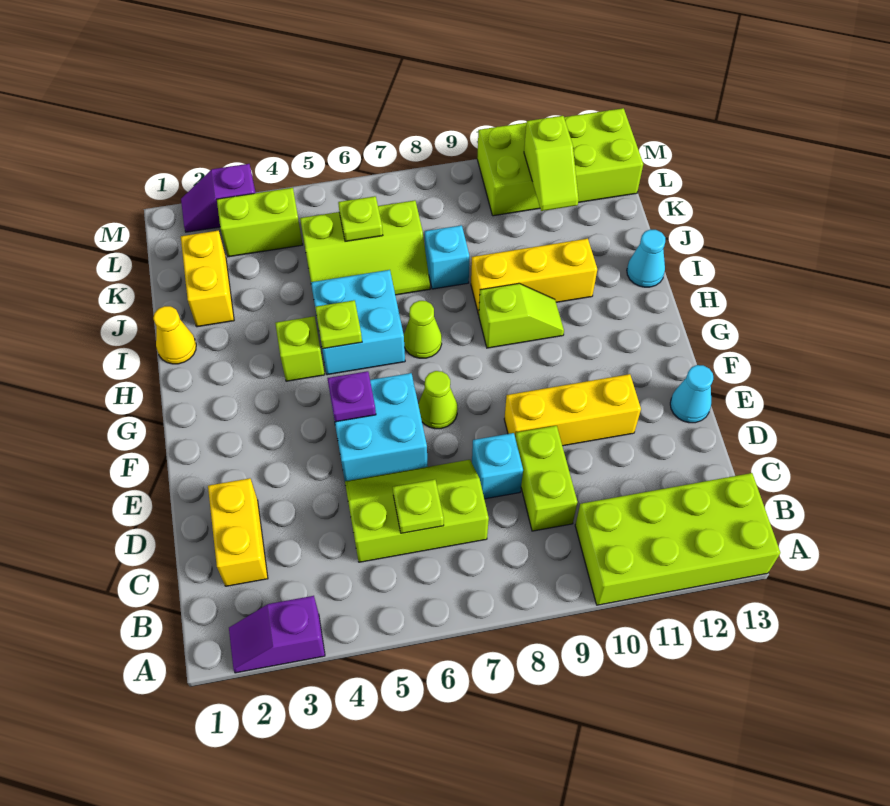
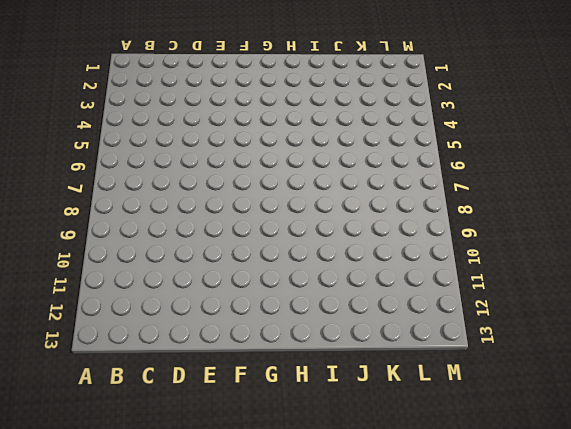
none -> purple 1x2 slope [229,596,325,673]
none -> lime 2x4 brick [575,473,780,605]
none -> yellow 1x2 brick [208,478,268,586]

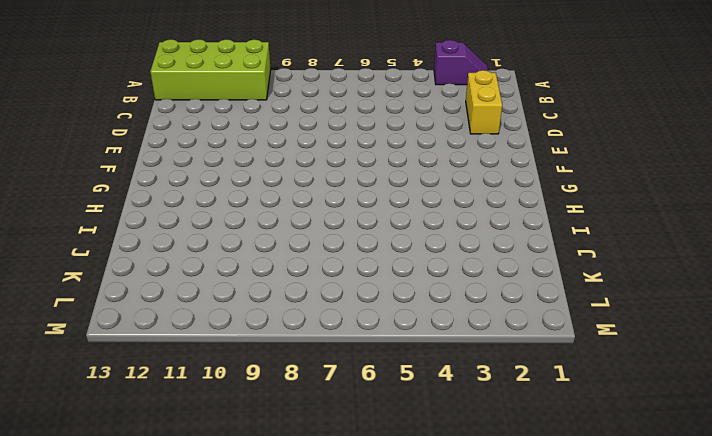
none -> lime 2x3 slope [345,460,489,562]
none -> lime 1x2 brick [515,426,577,531]
none -> cyan 1x1 brick [472,433,523,499]

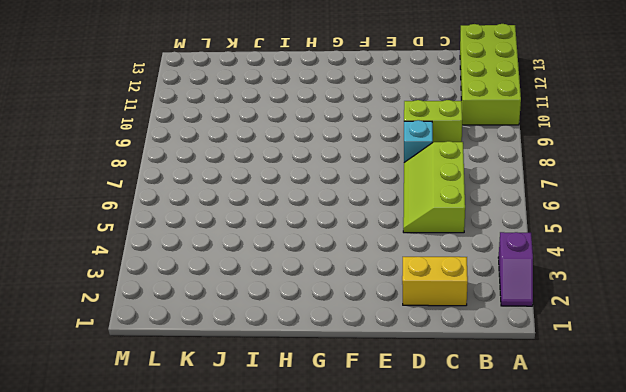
none -> cyan 2x2 brick [334,373,428,481]
none -> yellow 1x3 brick [504,374,641,446]
none -> cyan 1x1 cone [670,365,713,423]

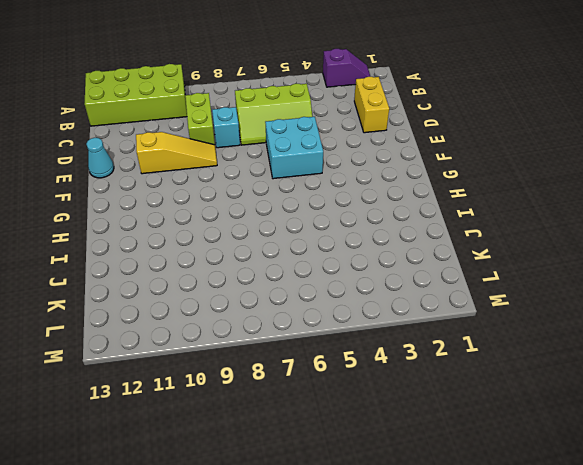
yellow 1x3 slope [136,132,217,174] -> yellow 1x3 brick [504,374,641,446]
none -> lime 1x1 cone [418,371,458,429]
none -> lime 1x1 brick [275,316,325,381]
none -> cyan 2x2 brick [311,270,405,375]

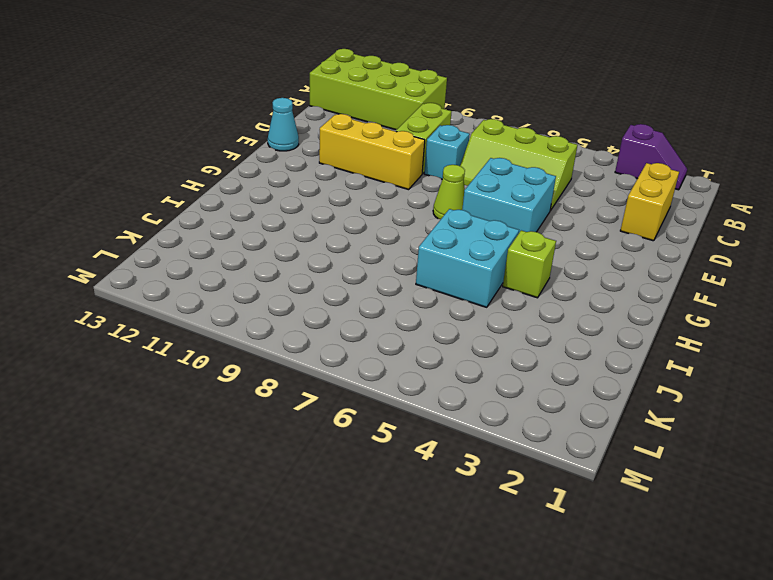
none -> lime 1x1 cone [404,301,442,358]
none -> lime 1x2 slope [479,283,564,348]
none -> yellow 1x1 cone [153,306,196,364]

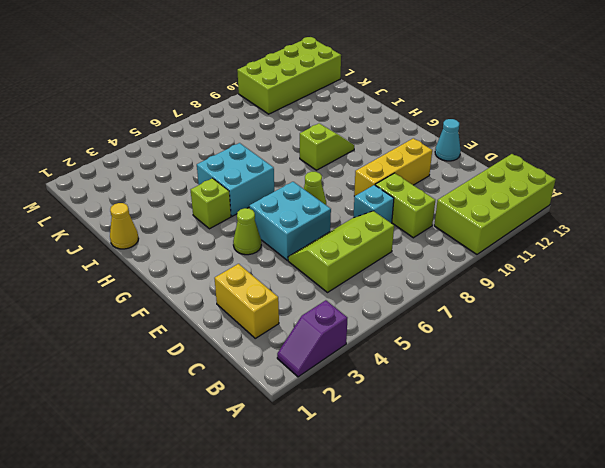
lime 1x1 cone [233,208,261,255] -> lime 1x1 cone moved to [404,301,442,358]
none -> yellow 1x3 brick [471,239,597,315]
none -> cyan 1x1 cone [627,229,665,287]
none -> yellow 1x2 brick [181,231,234,327]

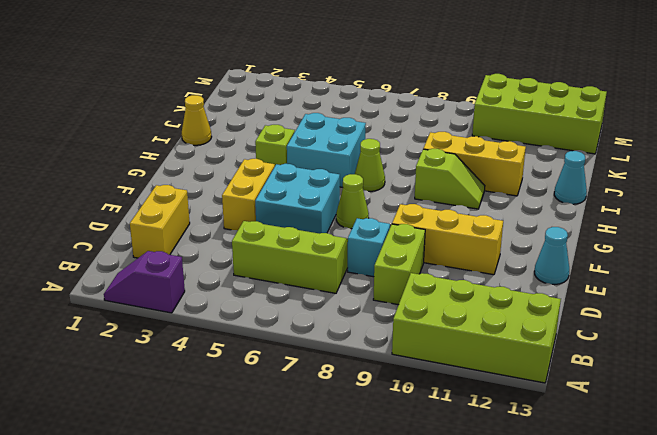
yellow 1x2 brick [222,158,275,230] -> yellow 1x2 brick moved to [181,231,234,327]
none -> lime 2x3 slope [300,200,430,295]
none -> cyan 1x1 brick [425,225,469,289]
none -> lime 1x2 brick [217,188,303,257]

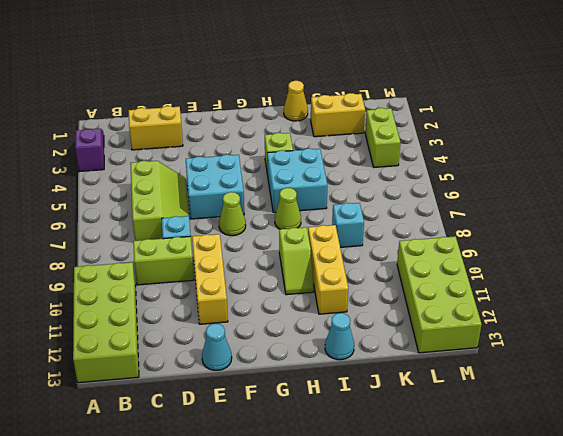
none -> lime 2x3 slope [300,200,430,295]
none -> purple 1x2 slope [181,164,256,232]
none -> lime 1x1 plate [393,479,444,533]

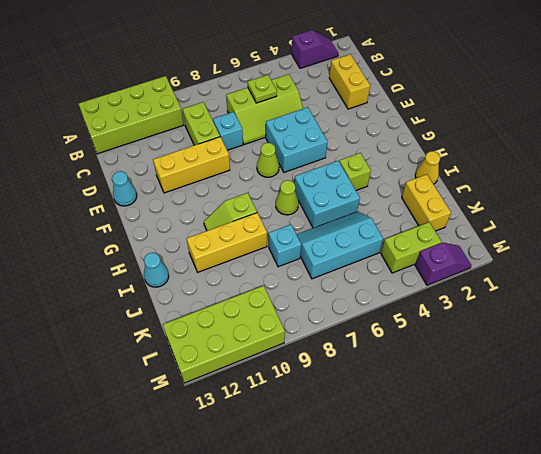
cyan 2x3 slope [296,212,383,279] -> lime 2x3 slope [300,200,430,295]
none -> purple 1x1 plate [327,371,376,422]
none -> lime 1x1 plate [315,300,362,349]
none -> lime 1x1 plate [338,196,383,241]

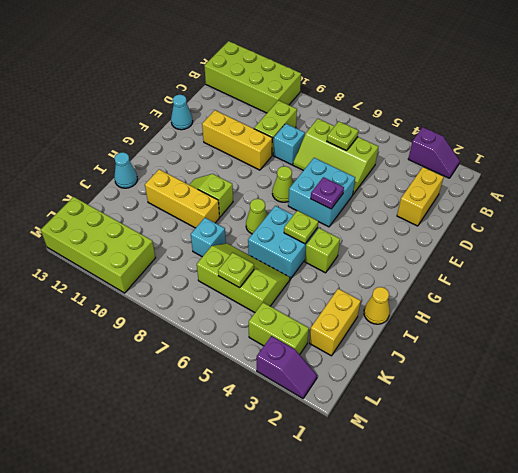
none -> lime 1x2 slope [524,116,579,211]

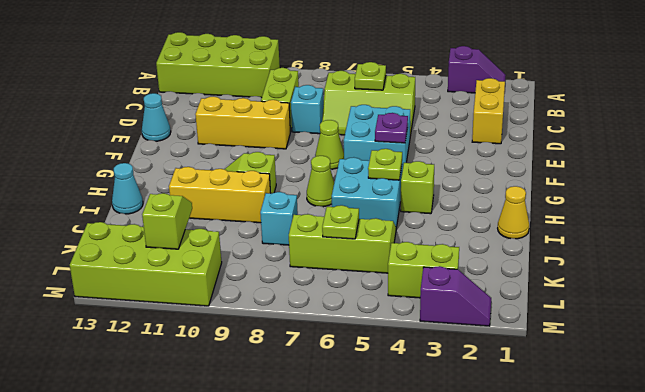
none -> yellow 1x2 brick [181,231,234,327]

